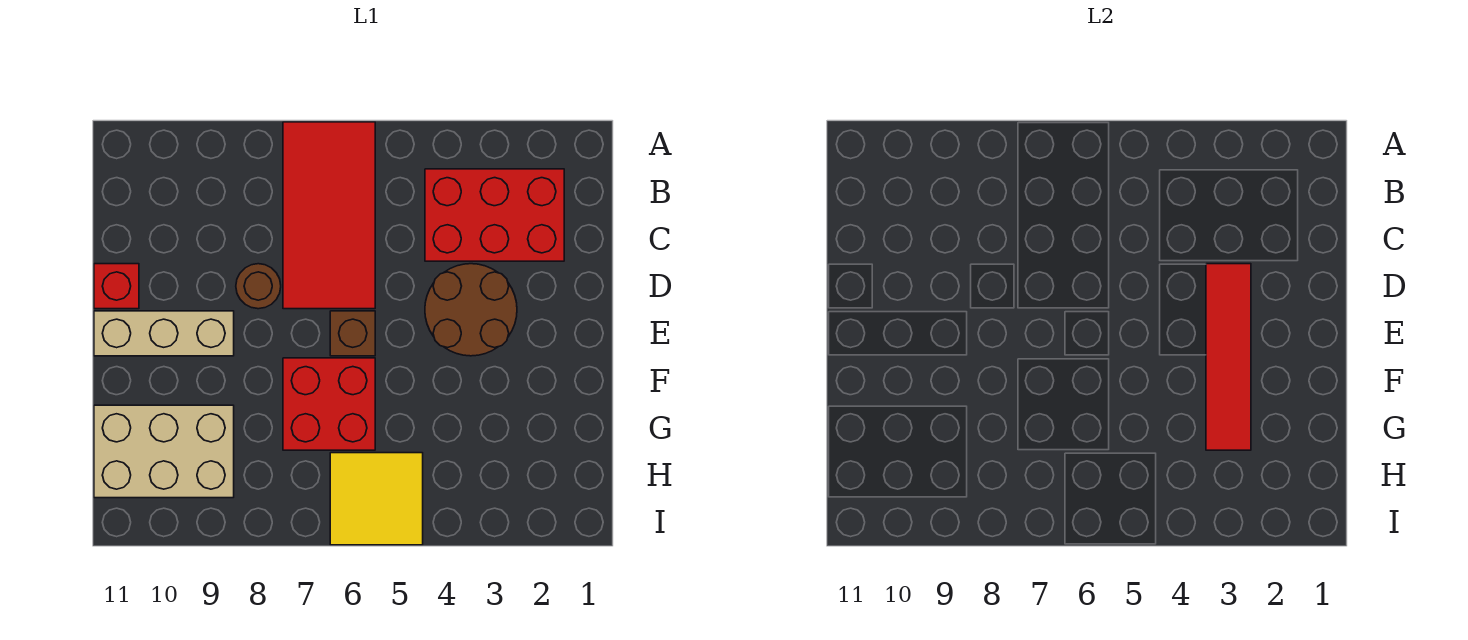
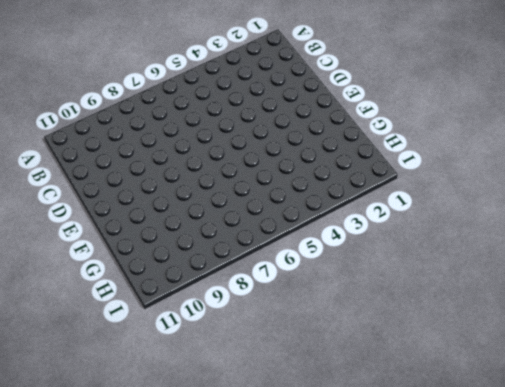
none -> red 2x4 tile [283,122,375,309]
none -> red 2x3 brick [425,169,564,261]

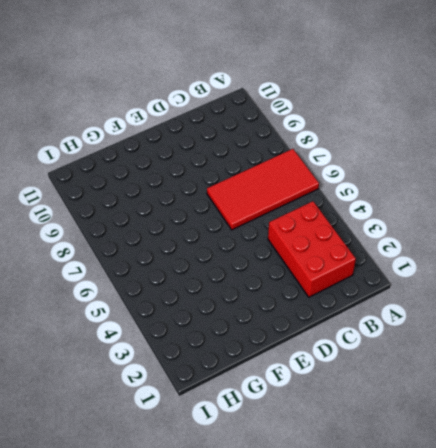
none -> brown 2x2 round brick [425,264,517,356]
none -> brown 1x1 round brick [236,264,281,309]

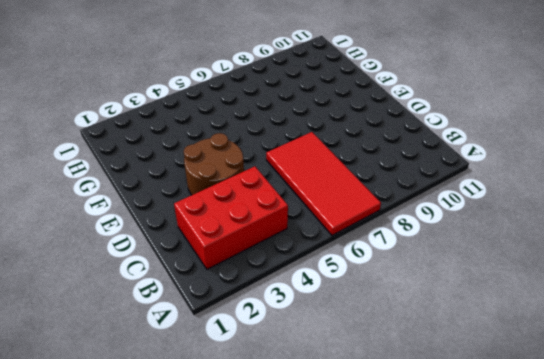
none -> brown 1x1 round brick [236,264,281,309]
none -> red 1x1 brick [94,264,139,309]

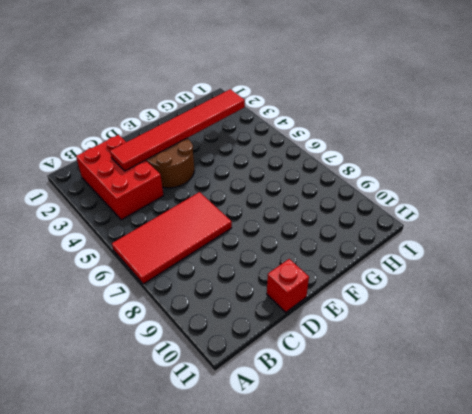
red 1x6 tile [110,89,245,171] -> red 1x4 tile [1206,264,1251,450]
none -> brown 1x1 round brick [236,264,281,309]
none -> brown 1x1 brick [330,311,375,356]

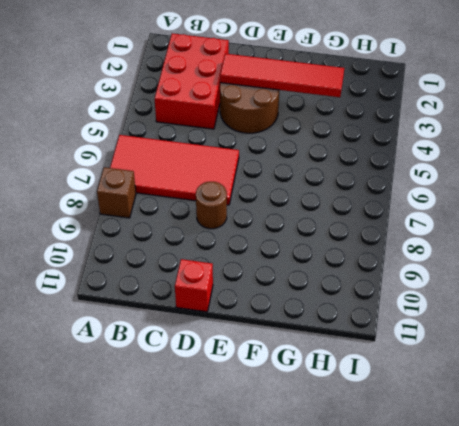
brown 1x1 brick [97,167,136,218] -> brown 1x1 brick moved to [330,311,375,356]
none -> tan 1x3 brick [94,311,234,356]
none -> red 2x2 brick [283,358,375,450]

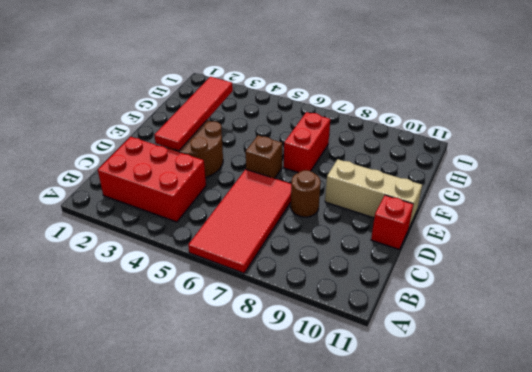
red 1x2 brick [284,112,330,173] -> red 2x2 brick [283,358,375,450]
none -> tan 2x3 brick [94,405,234,498]
none -> yellow 2x2 tile [330,453,423,545]

